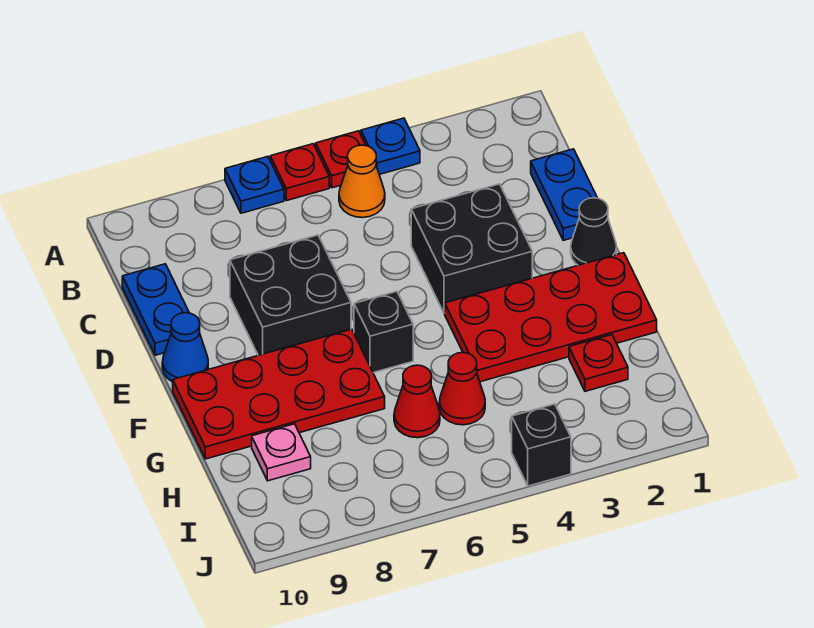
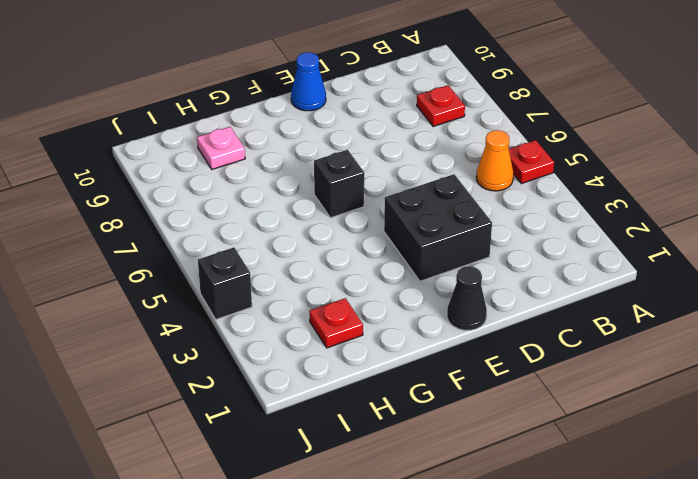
red 1x1 plate [417,85,465,127] -> red 1x1 plate moved to [270,144,329,201]
none -> blue 1x1 plate [361,118,420,174]
none -> blue 1x1 plate [225,156,284,213]
none -> blue 1x2 plate [531,149,597,240]

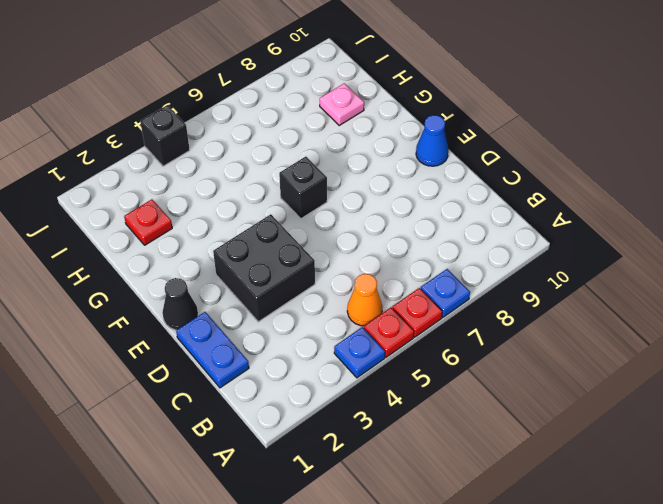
none -> blue 1x2 plate [122,264,189,355]
none -> black 2x2 brick [230,235,351,355]
none -> red 2x4 plate [445,253,657,382]

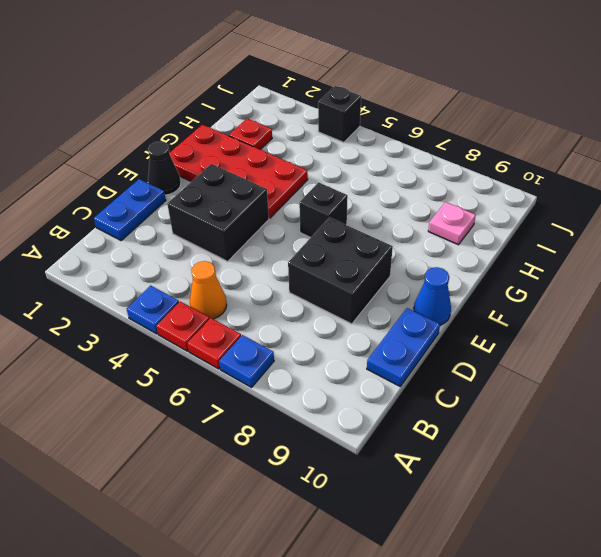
none -> red 2x4 plate [173,329,385,459]
none -> red 1x1 cone [439,352,485,425]
none -> red 1x1 cone [394,365,440,438]

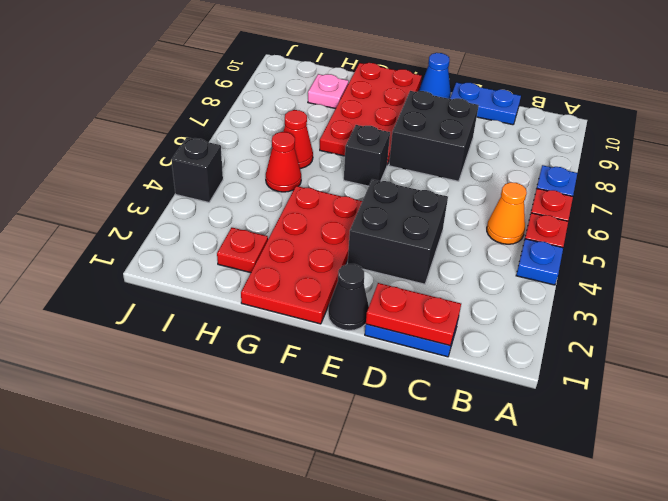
red 1x2 plate [366,283,461,346] -> none

